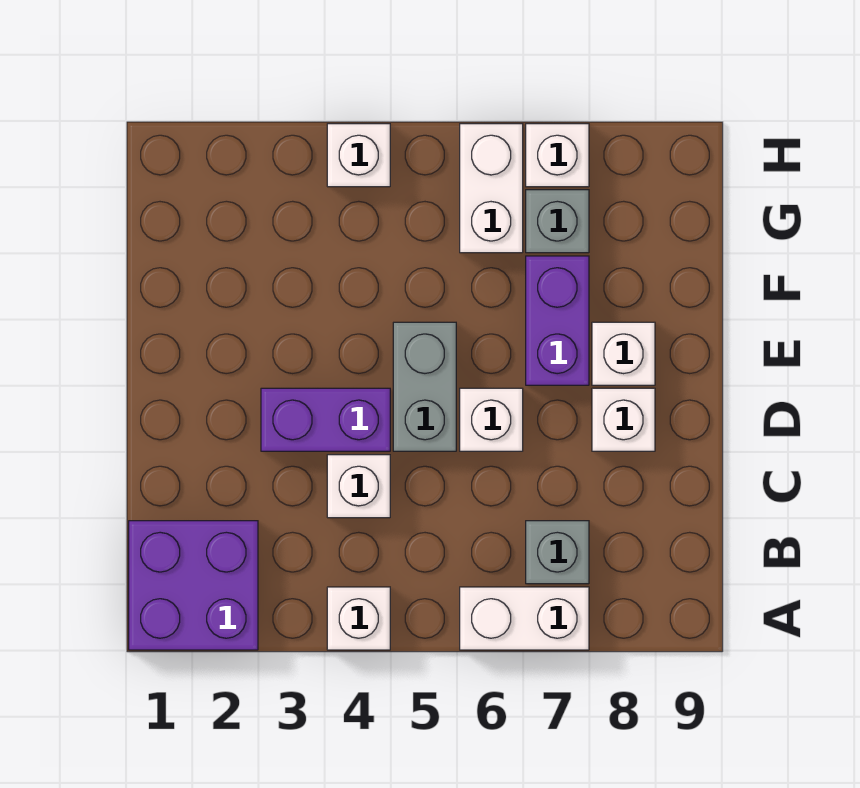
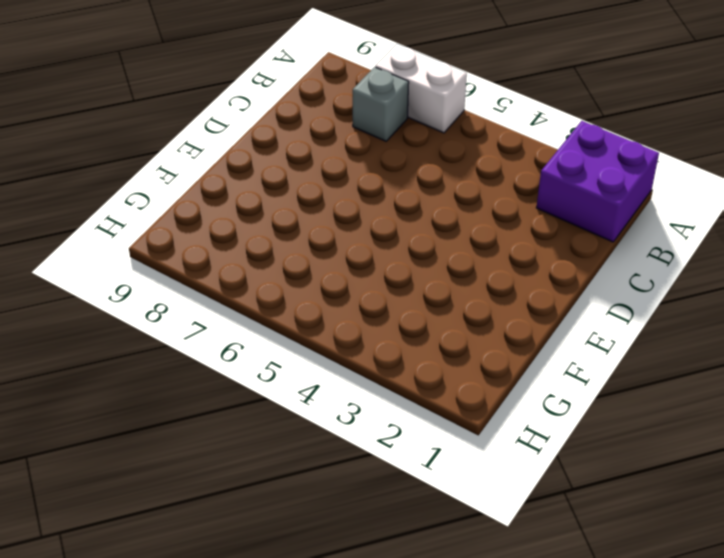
none -> white 1x1 brick [327,587,390,650]
none -> white 1x1 brick [327,455,390,518]
none -> purple 1x2 brick [261,388,390,451]

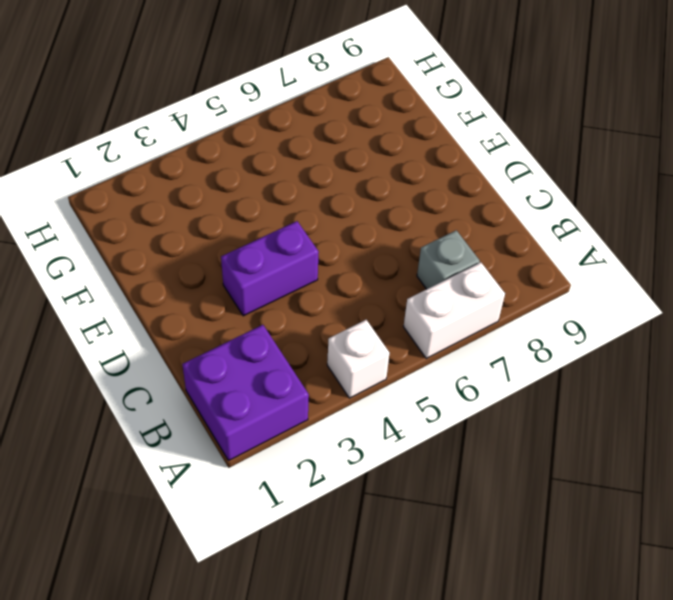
none -> white 1x1 brick [327,455,390,518]
none -> grey 1x2 brick [393,322,456,451]
none -> white 1x1 brick [460,388,523,451]

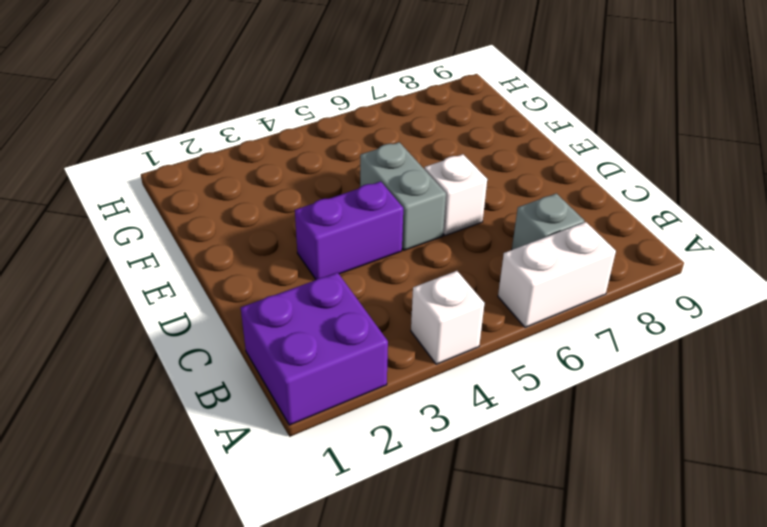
none -> white 1x1 brick [327,455,390,518]
none -> white 1x1 brick [592,388,655,451]
none -> purple 1x2 brick [526,256,589,385]

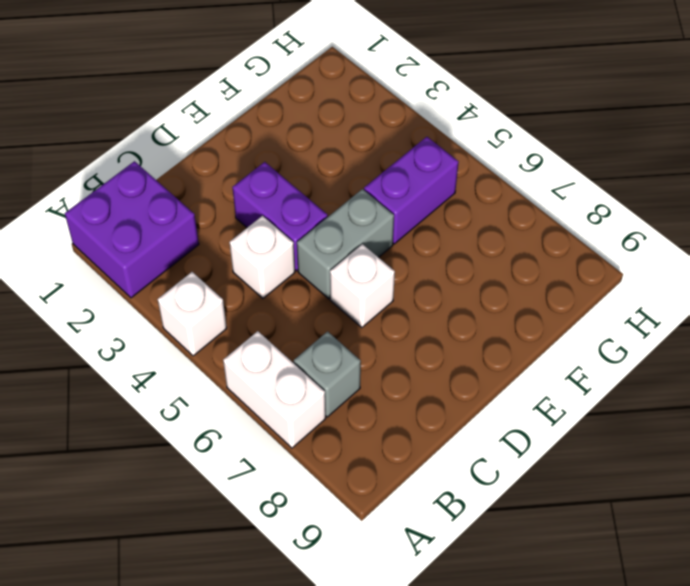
purple 1x2 brick [364,137,458,244] -> purple 1x2 brick moved to [526,256,589,385]
none -> white 1x1 brick [592,388,655,451]
none -> white 1x1 brick [592,322,655,385]
none -> white 1x2 brick [460,124,523,253]

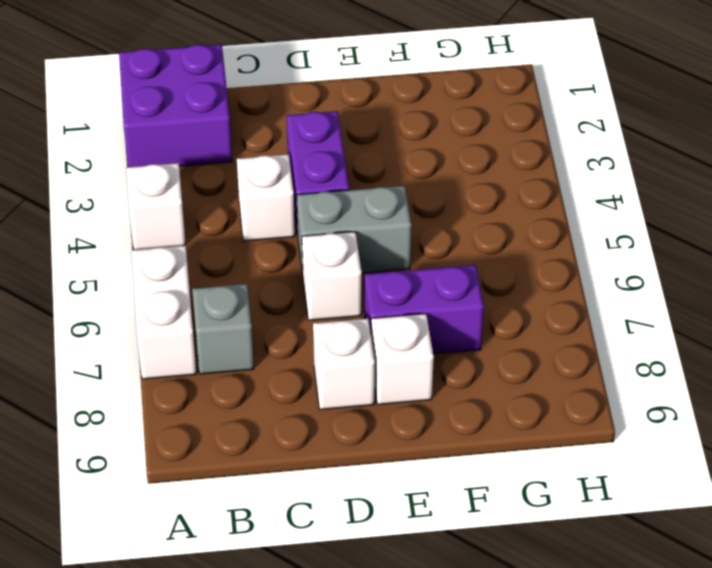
none -> white 1x2 brick [460,124,523,253]
none -> grey 1x1 brick [526,190,589,253]
none -> white 1x1 brick [327,124,390,187]

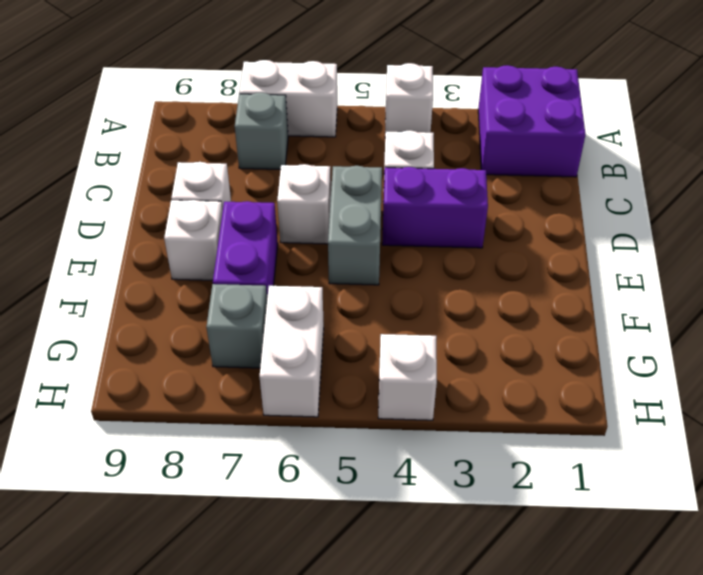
none -> white 1x1 brick [526,124,589,187]

